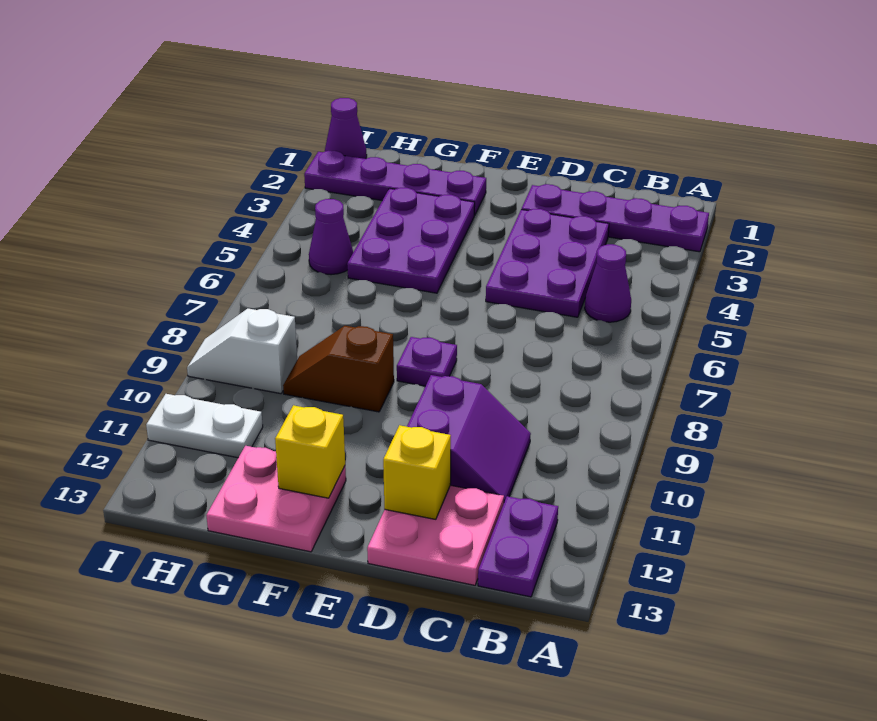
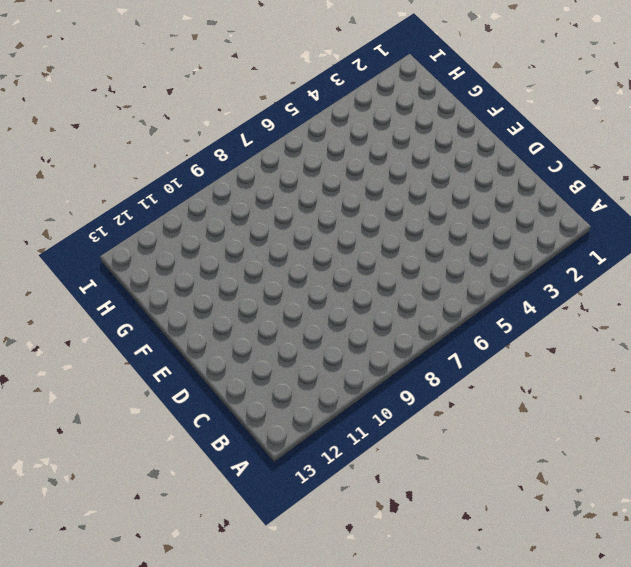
none -> purple 1x4 plate [522,184,709,252]
none -> purple 1x1 cone [585,244,631,322]
none -> purple 1x2 plate [478,496,558,597]

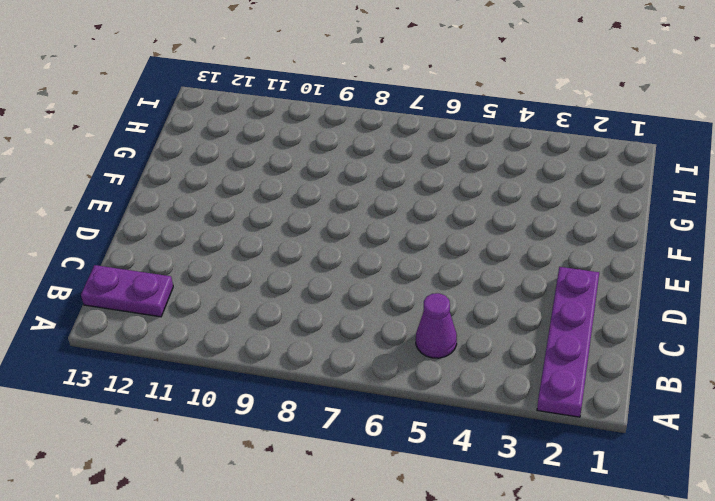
none -> purple 2x3 plate [486,209,609,317]
none -> purple 2x2 slope [407,375,531,501]
none -> pink 2x2 plate [367,485,504,585]

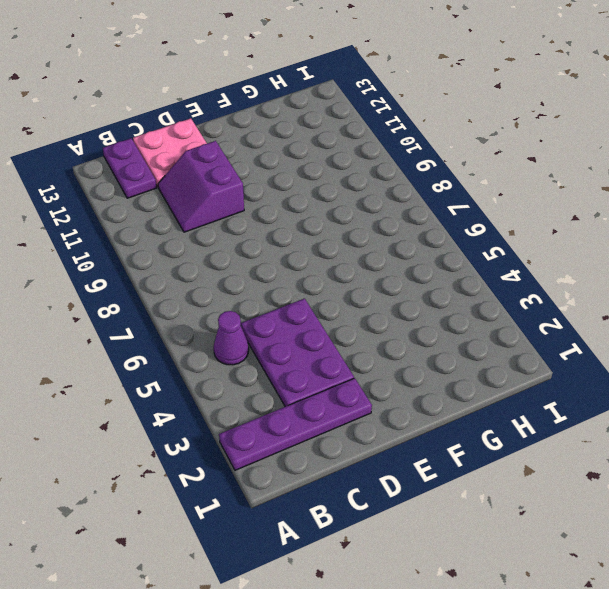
none -> purple 1x1 plate [397,337,457,386]
none -> purple 1x4 plate [304,151,486,215]
none -> purple 2x3 plate [347,188,475,293]

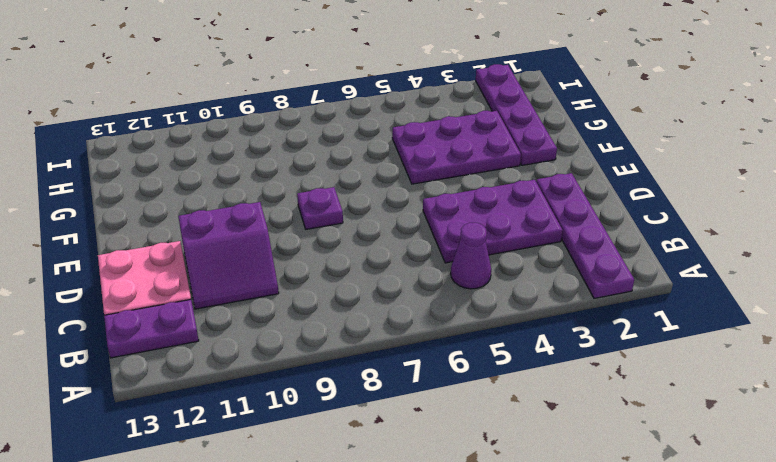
none -> brown 1x2 slope [283,326,394,412]
none -> pink 2x2 plate [206,446,346,552]
none -> purple 1x1 cone [309,199,353,275]

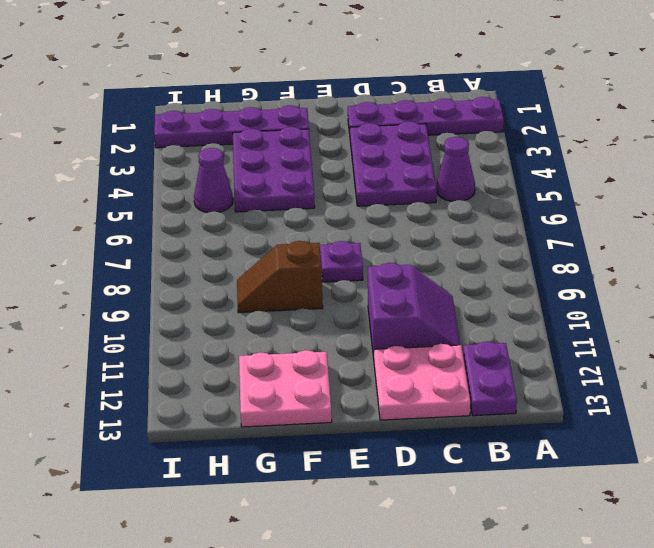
none -> white 1x2 slope [187,308,297,394]
none -> white 1x2 plate [146,394,263,458]
none -> purple 1x1 cone [325,98,367,159]

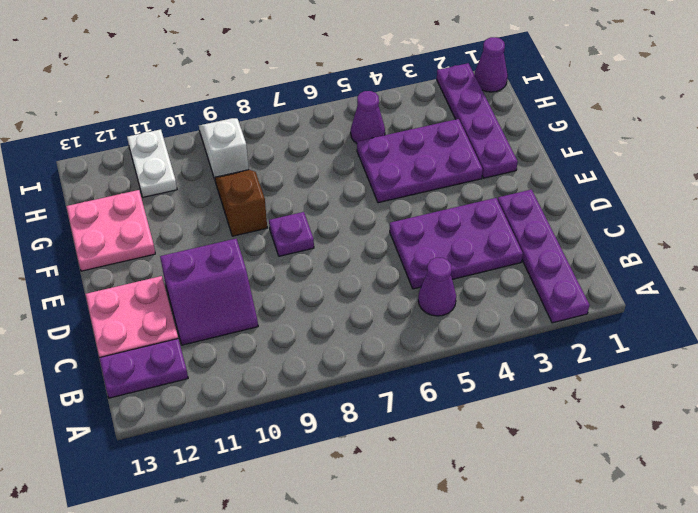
none -> yellow 1x1 brick [383,425,451,519]
none -> yellow 1x1 brick [275,405,345,498]

